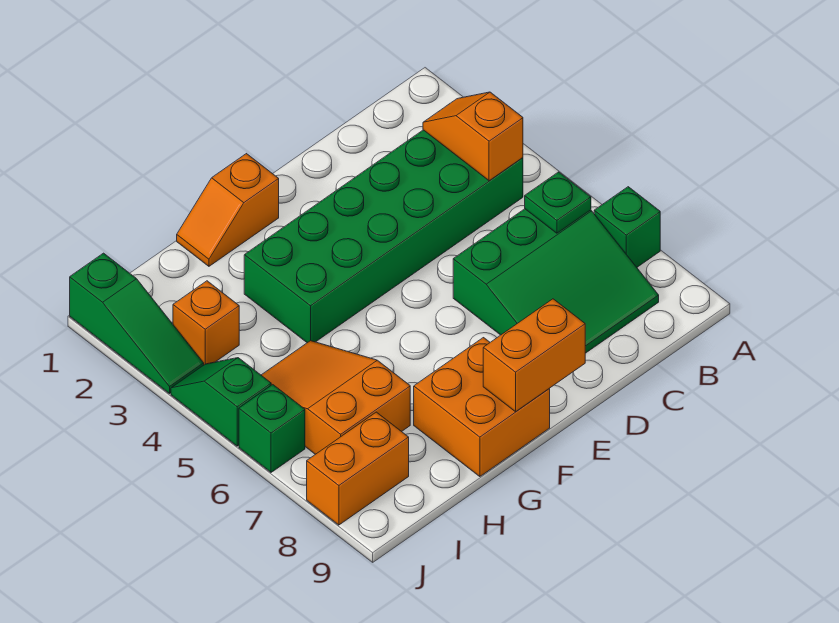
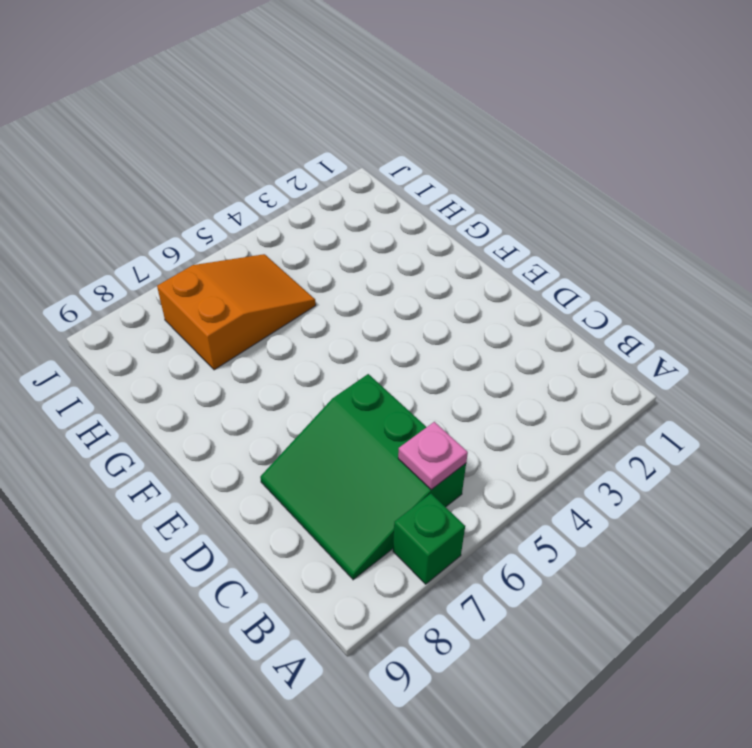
pink 1x1 plate [398,422,468,490] -> green 1x1 plate [525,172,591,233]
none -> green 2x6 brick [244,130,523,343]
none -> orange 1x2 slope [177,154,279,266]
none -> orange 2x2 brick [414,338,550,477]

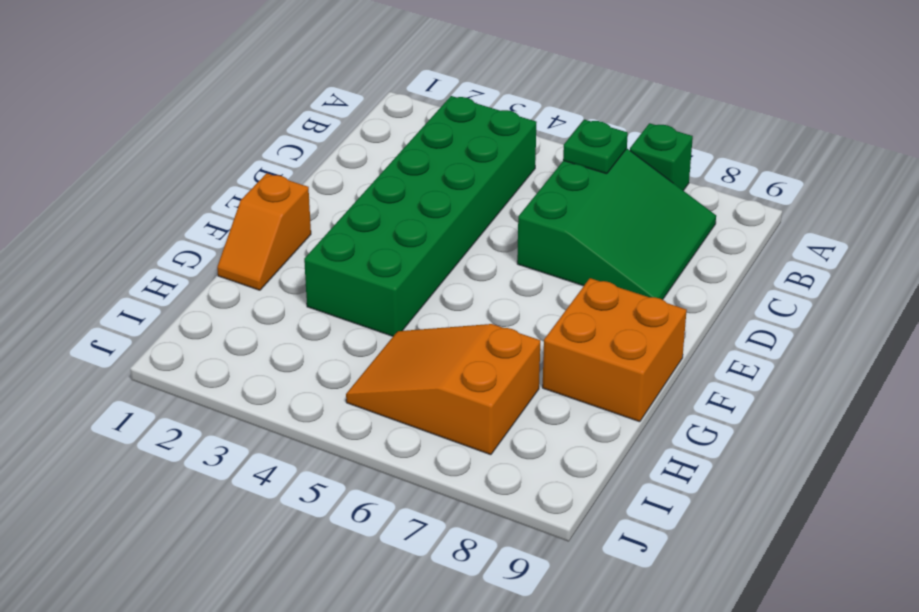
none -> orange 1x1 brick [173,281,239,365]
none -> orange 1x2 brick [307,412,409,525]
none -> green 1x3 slope [70,253,204,394]

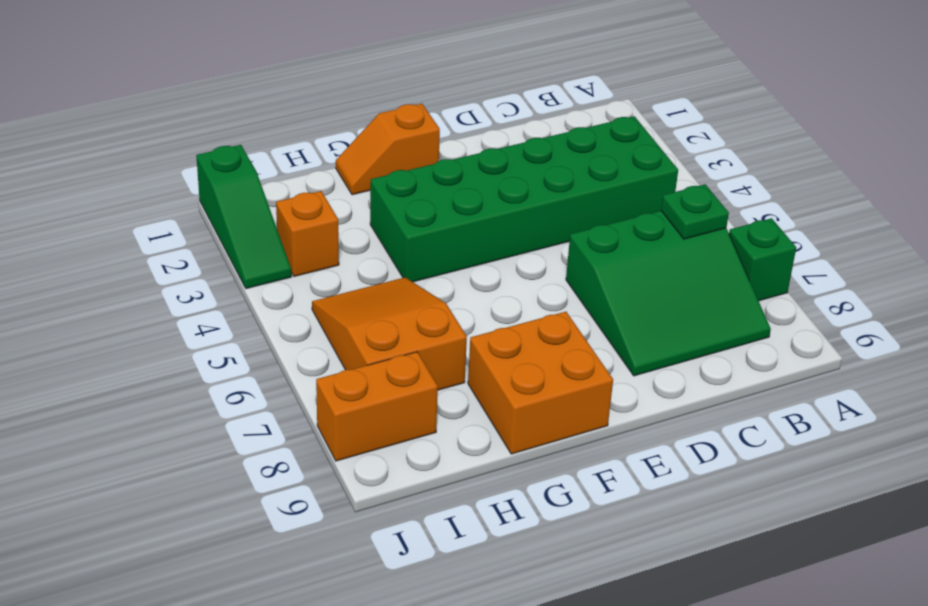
none -> green 1x2 slope [171,358,271,446]
none -> green 1x1 brick [239,385,305,472]
none -> orange 1x2 slope [423,92,523,181]

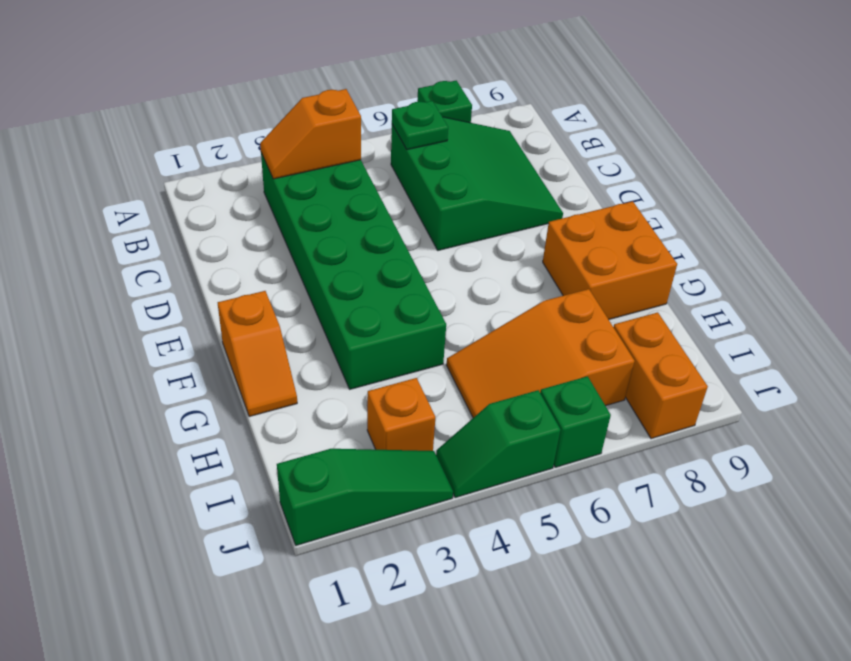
none -> orange 1x2 brick [483,299,585,412]

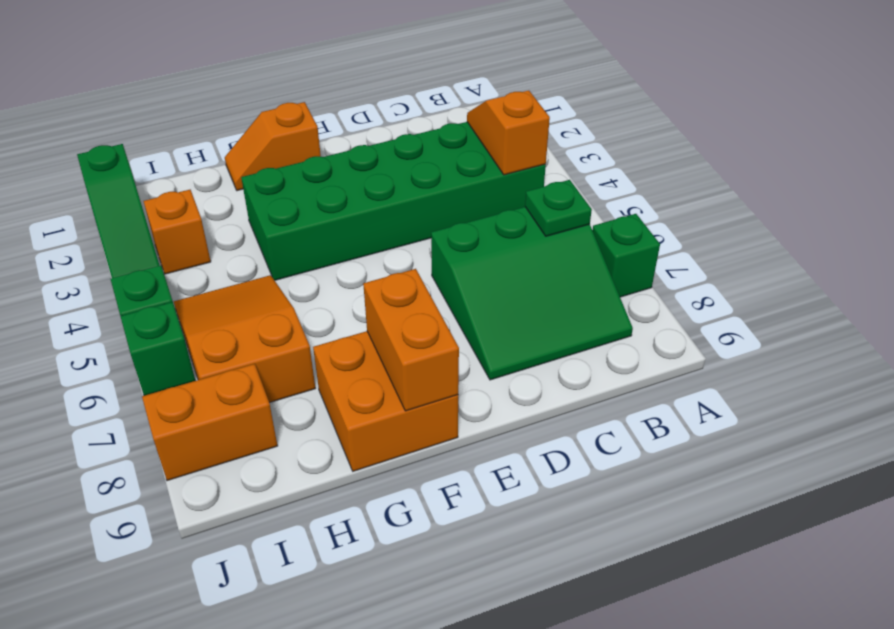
orange 1x2 brick [363,269,459,411] -> orange 1x2 brick turned to [483,299,585,412]

